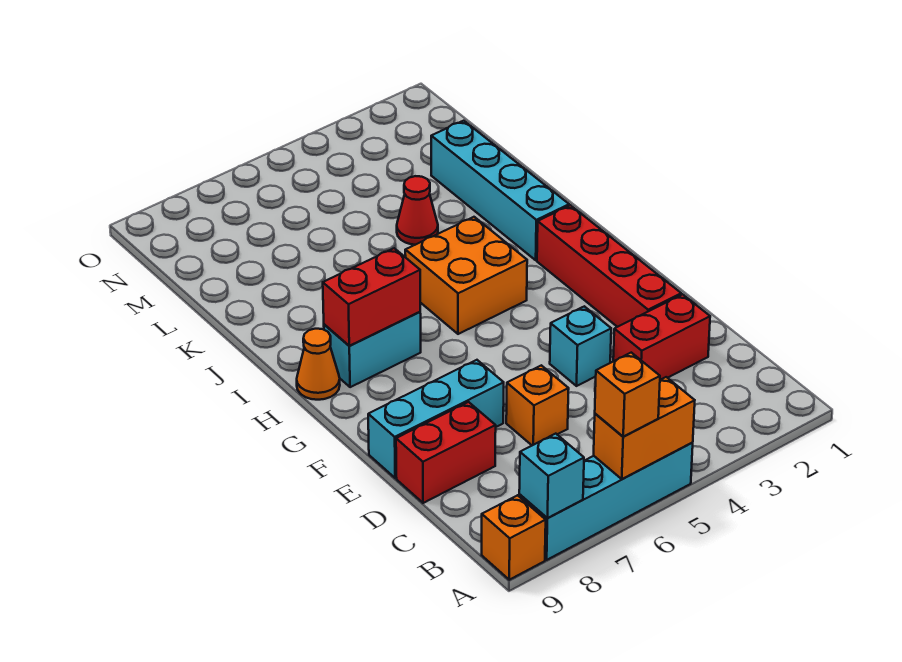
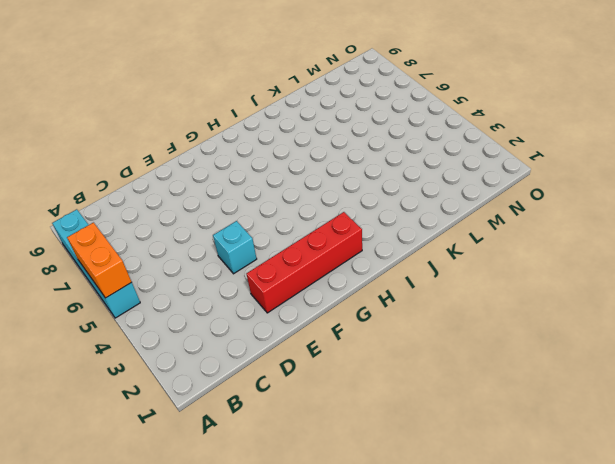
none -> orange 1x1 brick [482,495,546,580]
none -> red 1x2 brick [613,294,710,380]
none -> orange 1x1 brick [506,365,569,445]

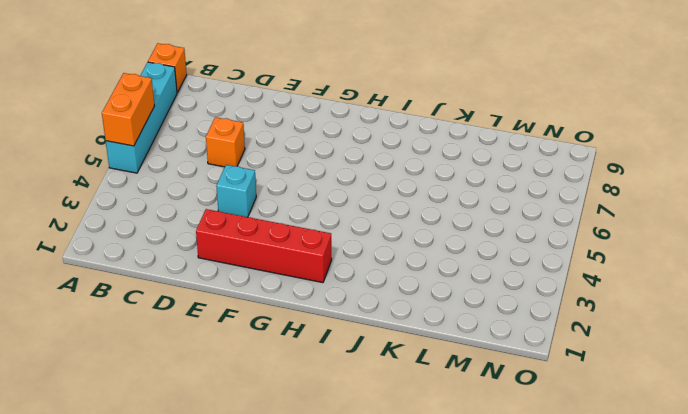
none -> red 1x2 brick [613,294,710,380]
none -> red 1x2 brick [396,402,496,503]
none -> cyan 1x3 brick [368,360,504,478]

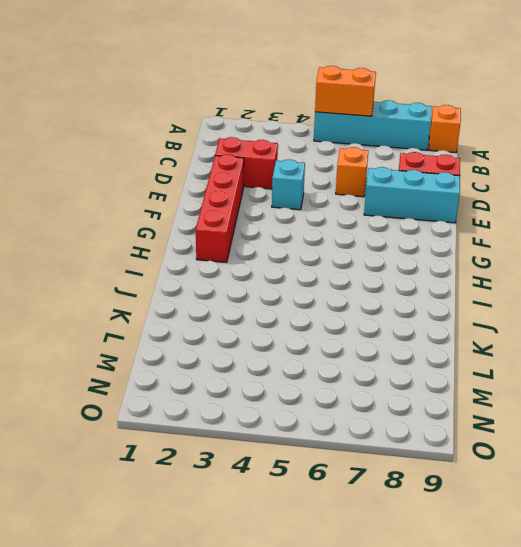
none -> orange 2x2 brick [405,217,527,334]
none -> cyan 1x2 brick [324,312,421,387]
none -> orange 1x1 cone [297,329,340,400]

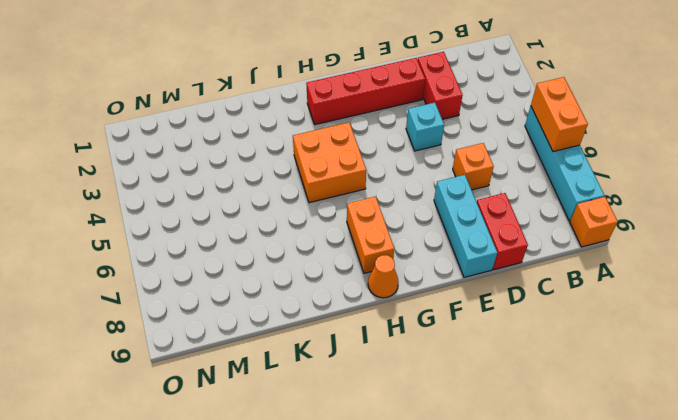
orange 1x2 brick [347,196,394,273] -> cyan 1x2 brick [324,312,421,387]
none -> cyan 1x4 brick [431,121,569,260]
none -> red 1x1 cone [397,176,438,245]
none -> cyan 1x1 brick [519,434,584,518]

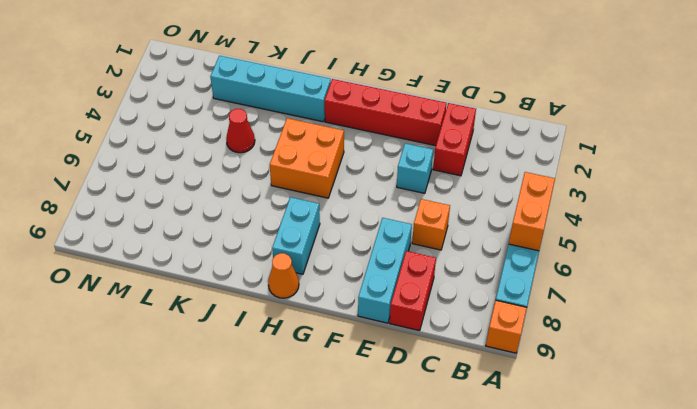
none -> cyan 1x1 brick [519,434,584,518]
none -> red 1x2 brick [323,248,420,346]
none -> orange 1x1 brick [595,353,660,437]

